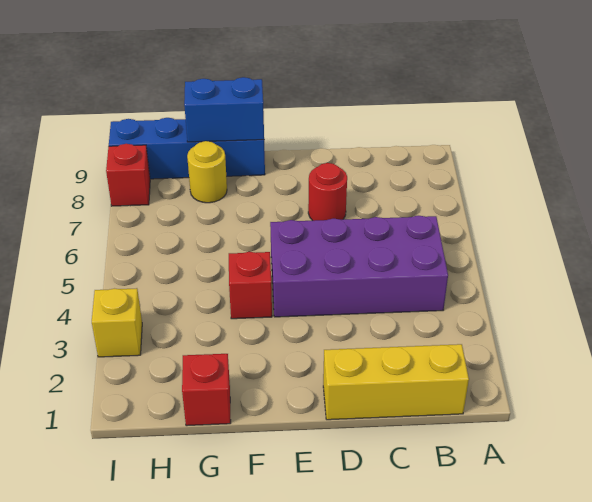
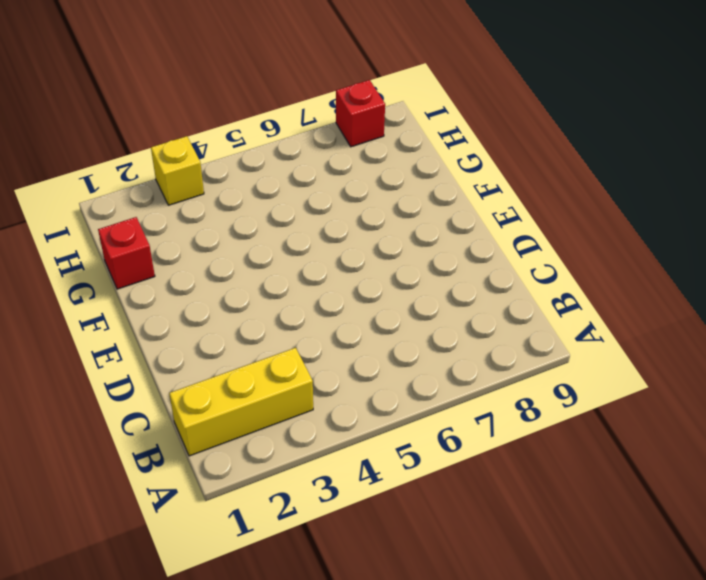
yellow 1x3 brick [169,348,313,456] -> yellow 1x3 brick turned to [323,344,469,420]
none -> purple 2x4 brick [270,216,448,317]
none -> red 1x1 round brick [308,163,347,221]

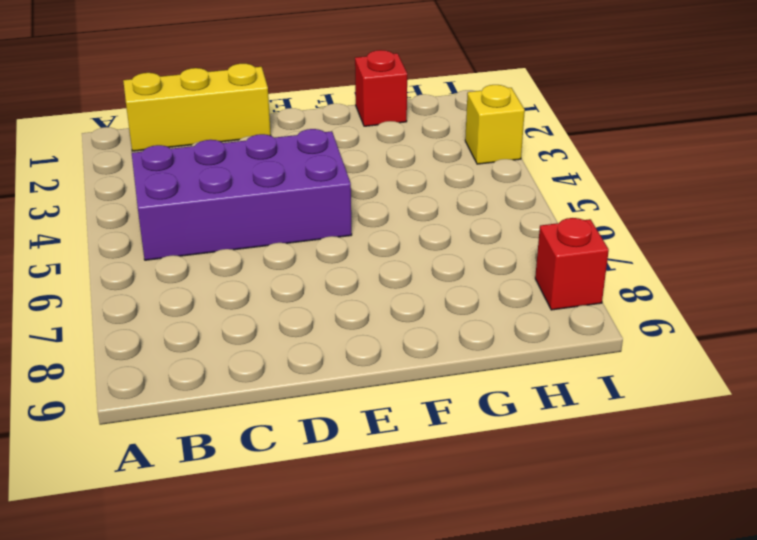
none -> red 1x1 round brick [308,163,347,221]
none -> red 1x1 brick [229,252,272,319]

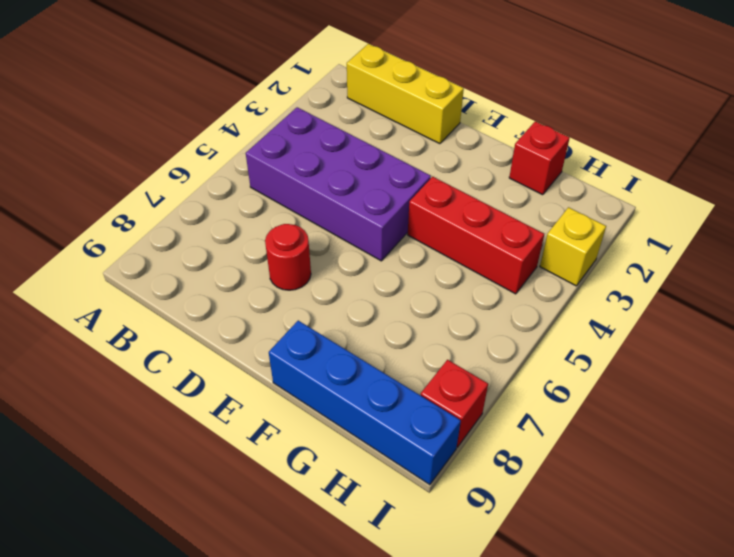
red 1x3 brick [408,177,544,294] -> red 1x1 brick [229,252,272,319]
none -> yellow 1x1 round brick [187,141,227,203]
none -> blue 1x2 brick [184,77,264,142]

